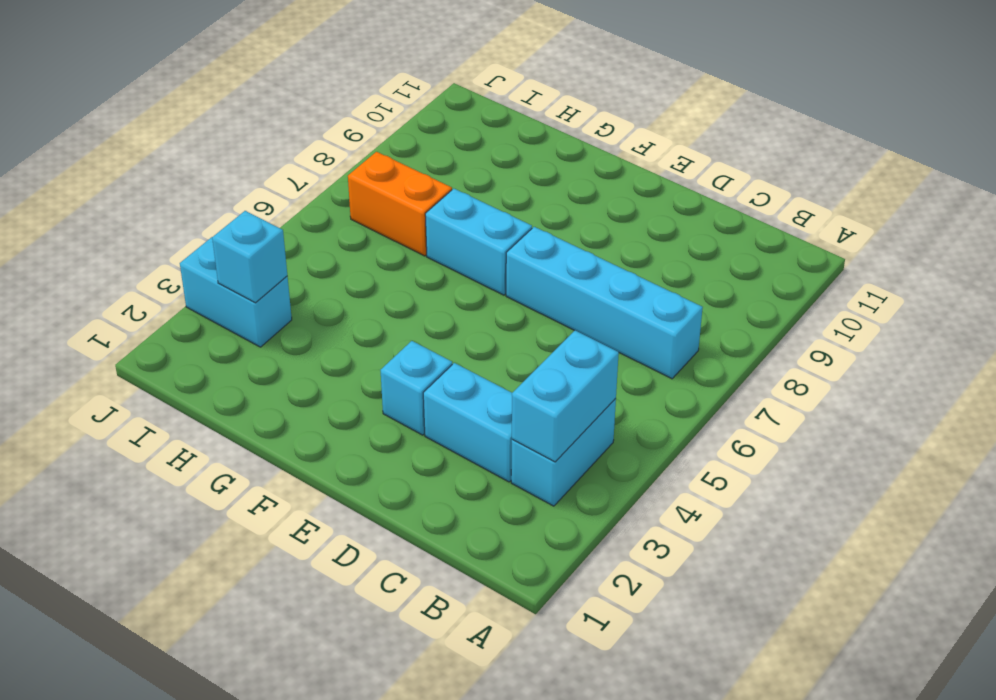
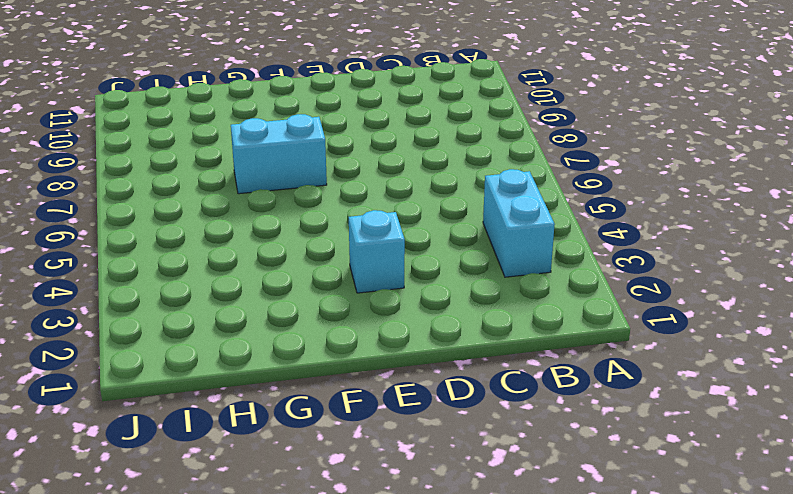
none -> cyan 1x4 brick [506,227,703,379]
none -> cyan 1x2 brick [423,363,512,482]

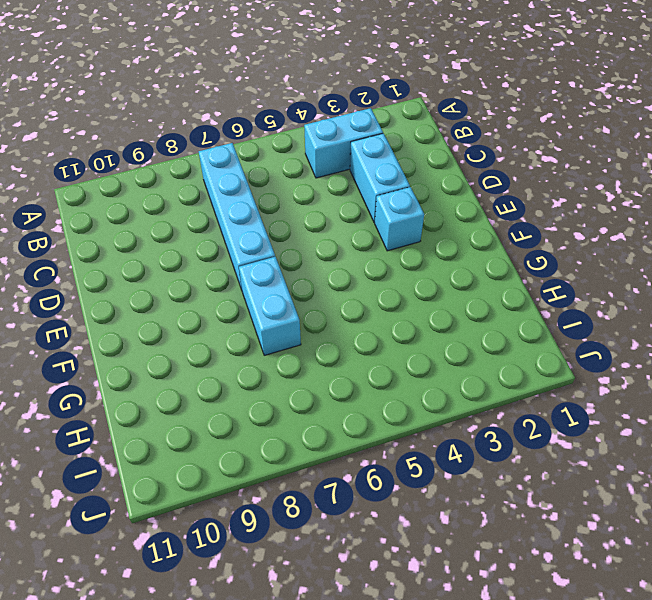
none -> orange 1x2 brick [348,152,452,256]
none -> cyan 1x2 brick [180,237,292,347]

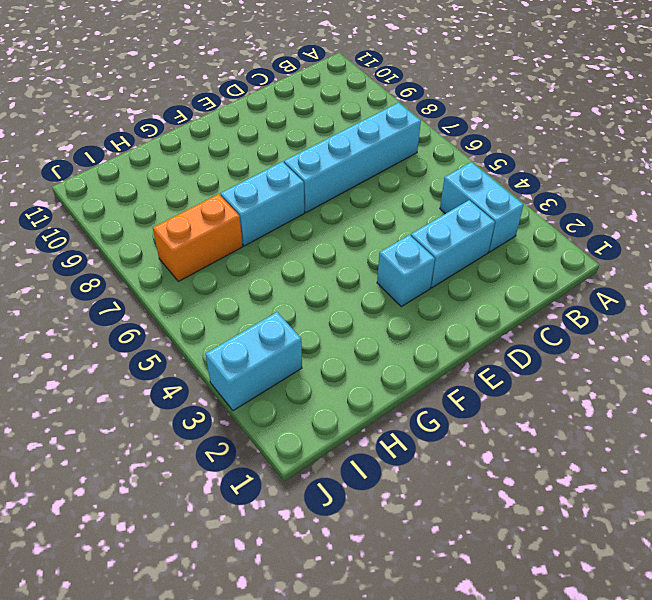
none -> cyan 1x2 brick [512,331,619,462]
none -> cyan 1x1 brick [212,211,287,303]

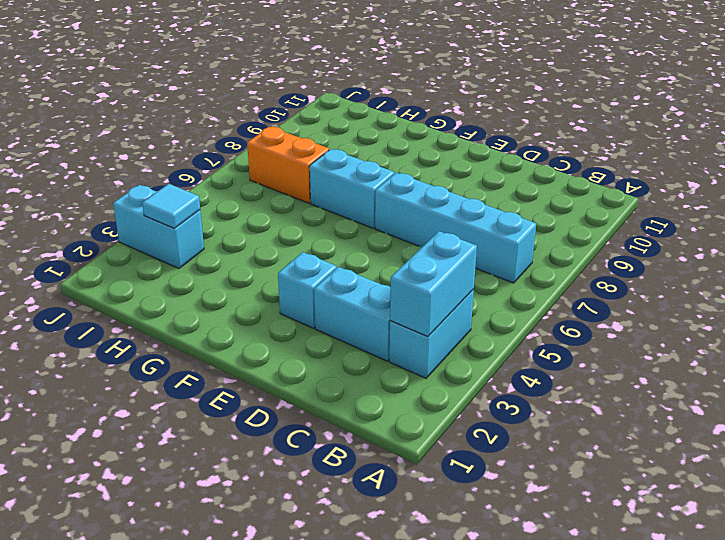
cyan 1x1 tile [142,184,200,228] -> cyan 1x1 brick [212,211,287,303]

